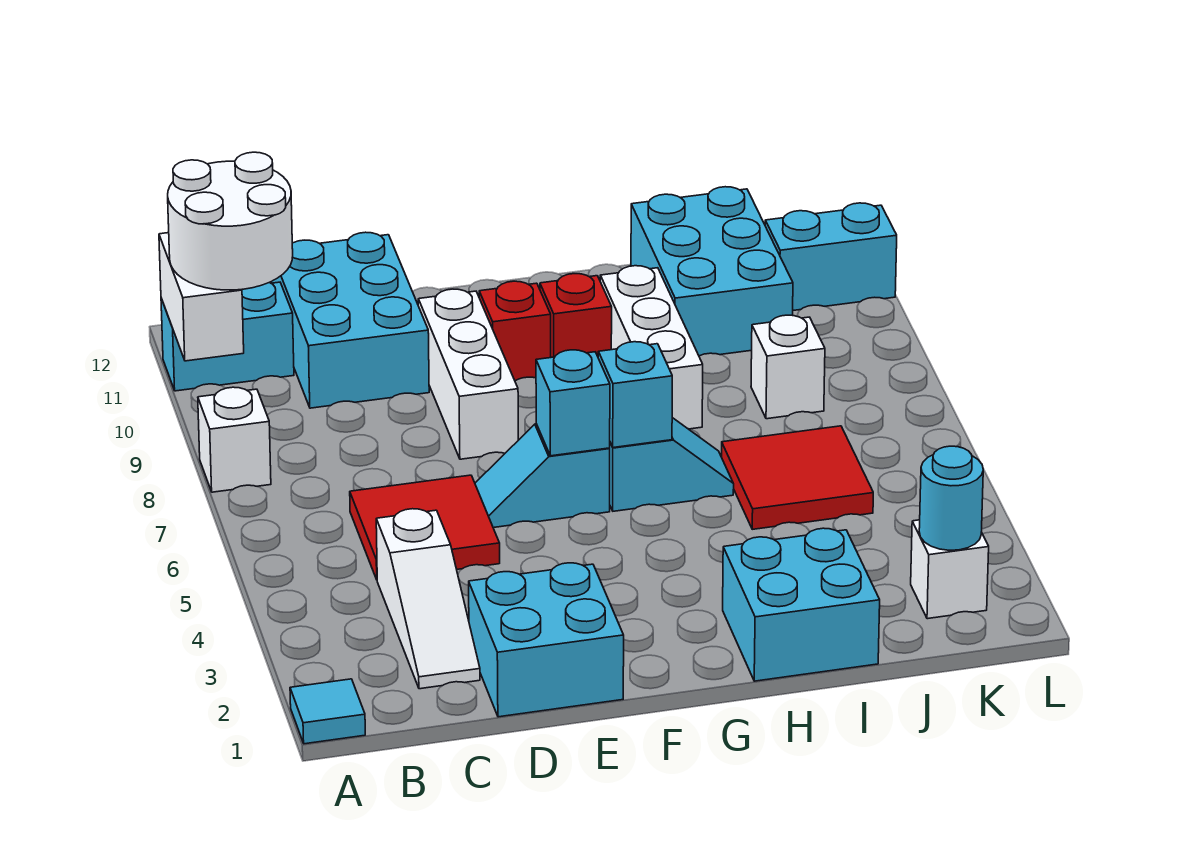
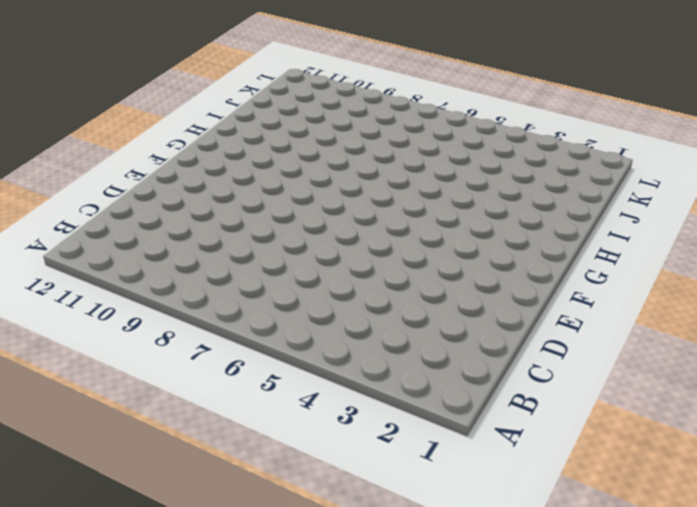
none -> cyan 1x1 tile [290,679,365,744]
none -> white 1x1 brick [198,387,271,492]
none -> cyan 1x2 brick [161,282,294,391]

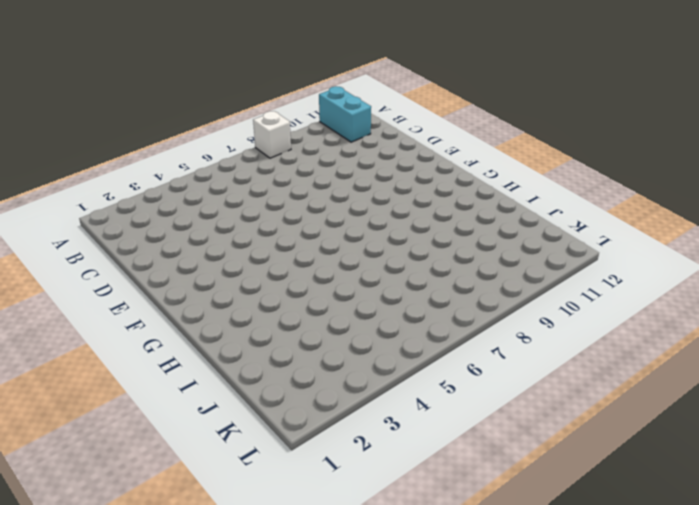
none -> cyan 1x1 tile [290,679,365,744]
none -> white 1x3 slope [376,509,480,689]
none -> red 2x2 tile [350,475,500,579]

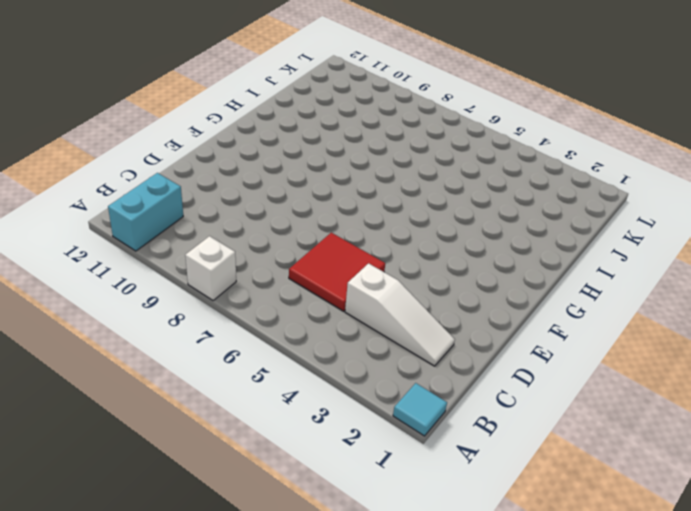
none -> cyan 2x3 brick [271,232,429,408]
none -> cyan 2x2 brick [469,563,624,717]
none -> cyan 1x2 slope [475,424,610,528]

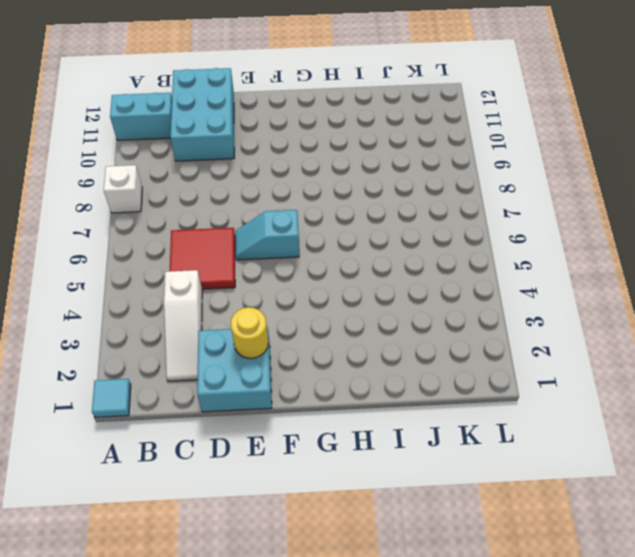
yellow 1x1 round brick [231,307,268,358] -> none
none -> white 1x3 brick [418,289,518,459]
none -> red 1x1 brick [479,281,551,381]
none -> cyan 1x2 slope [610,418,734,511]

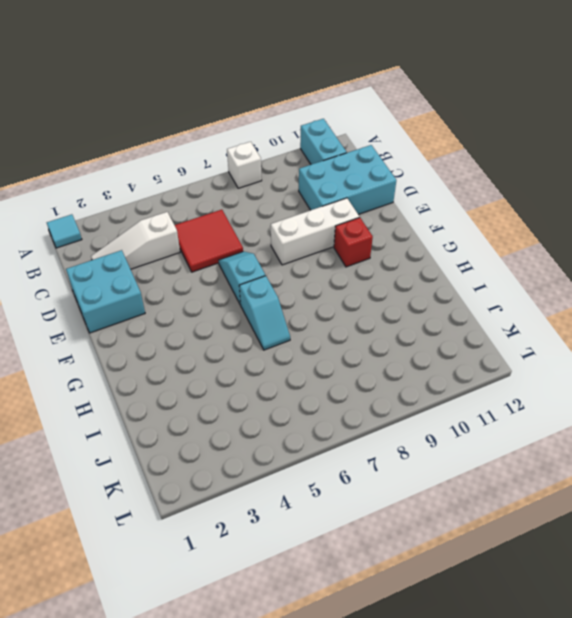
none -> red 1x1 brick [540,274,612,357]
none -> cyan 2x2 brick [723,528,880,681]
none -> white 1x3 brick [600,266,703,429]

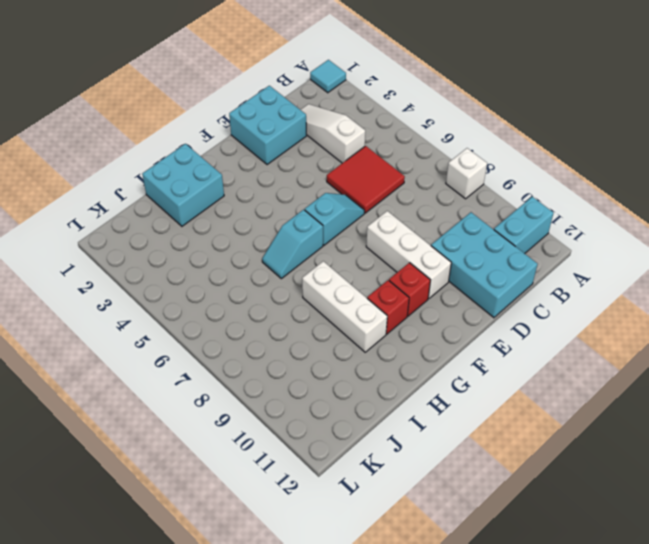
none -> red 2x2 tile [722,426,873,529]
none -> cyan 2x3 brick [631,187,793,356]
none -> white 1x1 brick [751,315,825,419]

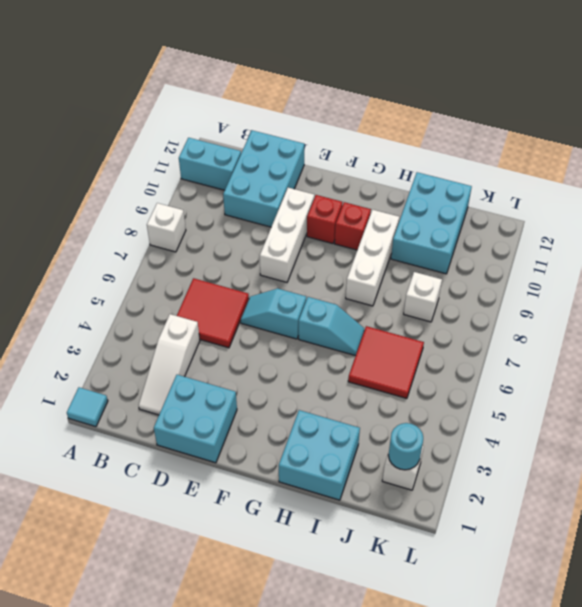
none -> cyan 1x2 brick [765,203,897,310]
none -> white 1x2 brick [159,233,244,361]
none -> cyan 1x1 brick [536,350,610,456]

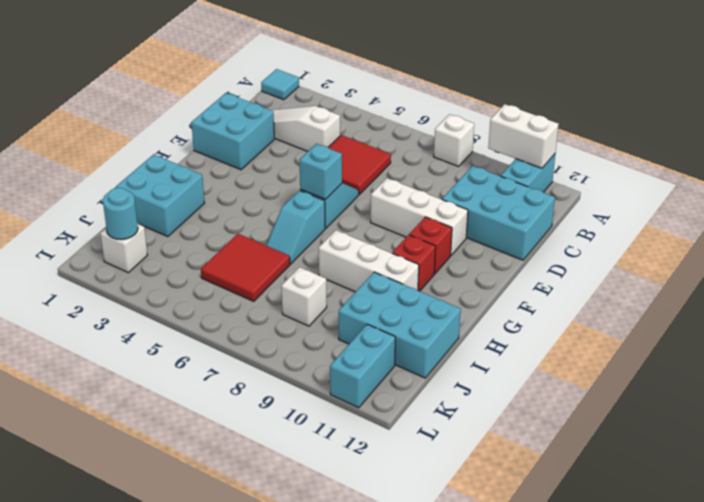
none -> cyan 1x1 brick [598,342,672,448]
none -> white 2x2 round brick [168,152,293,290]

